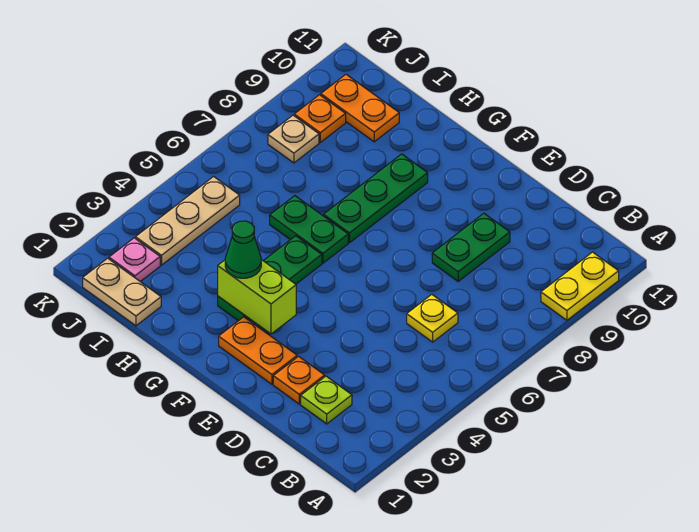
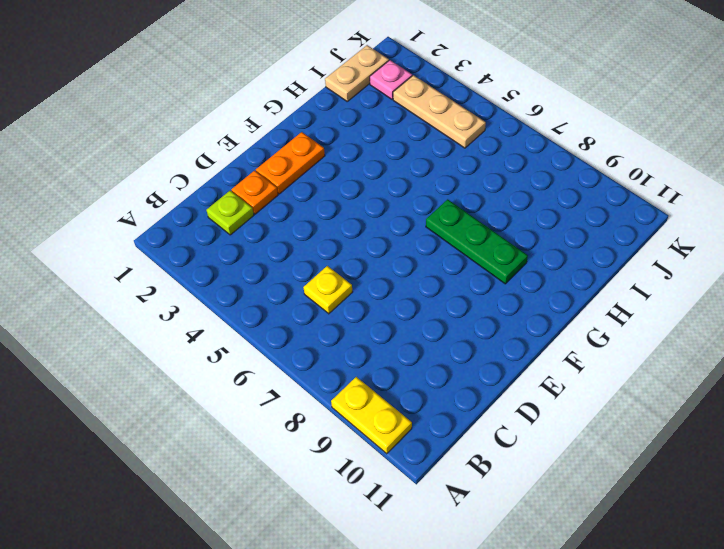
none -> green 1x2 plate [432,213,510,281]
none -> green 1x3 plate [218,236,322,321]
none -> green 1x2 plate [270,196,348,263]

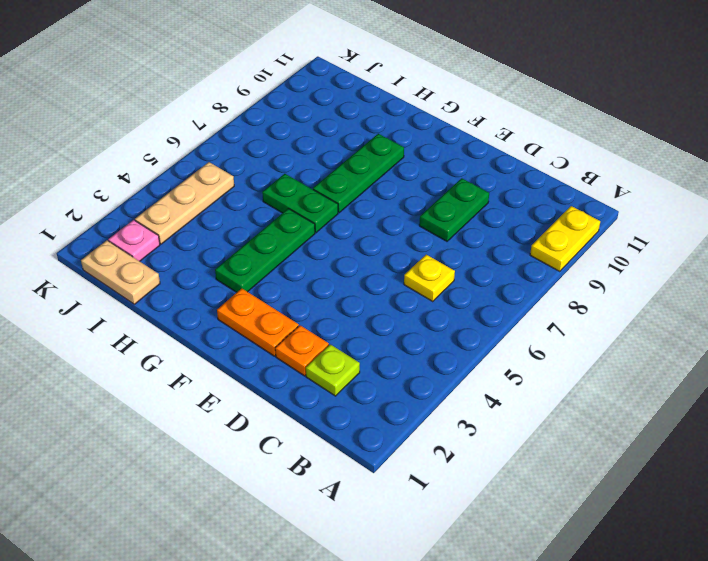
none -> orange 1x2 plate [321,75,399,142]
none -> tan 1x1 plate [268,115,319,163]
none -> orange 1x1 plate [294,95,346,142]

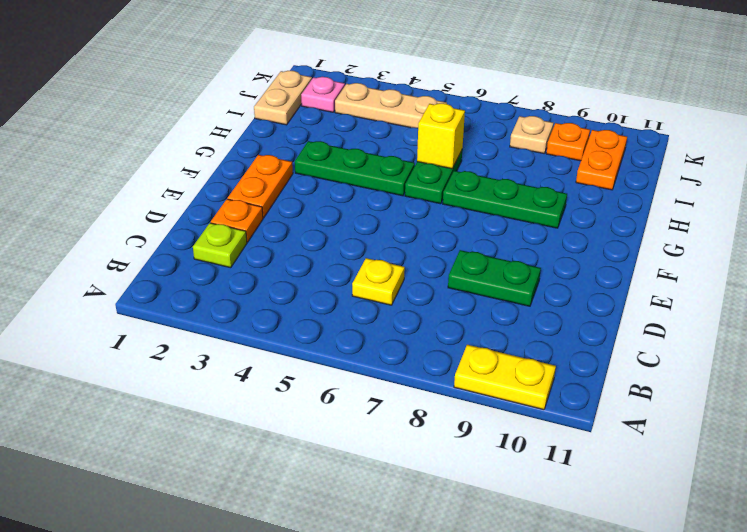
yellow 1x1 brick [417,103,465,169] -> none
none -> lime 1x2 brick [218,260,296,334]
none -> green 1x1 cone [225,221,261,278]

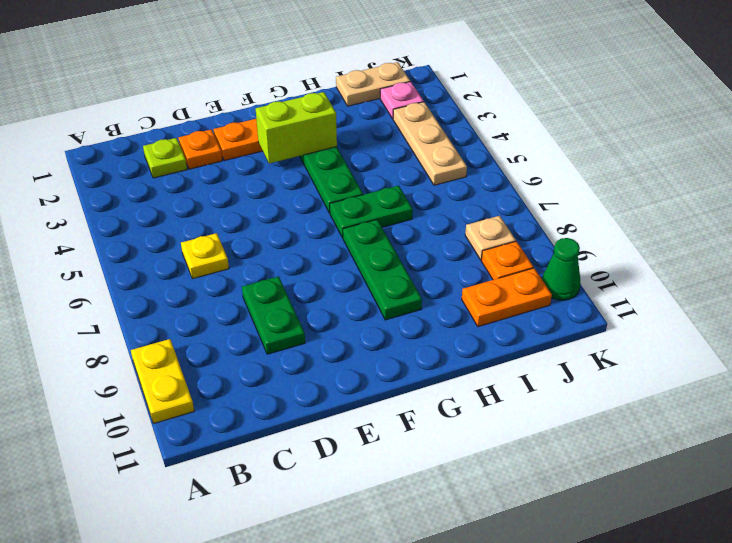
green 1x1 cone [542,238,581,300] -> green 1x1 cone moved to [225,221,261,278]

